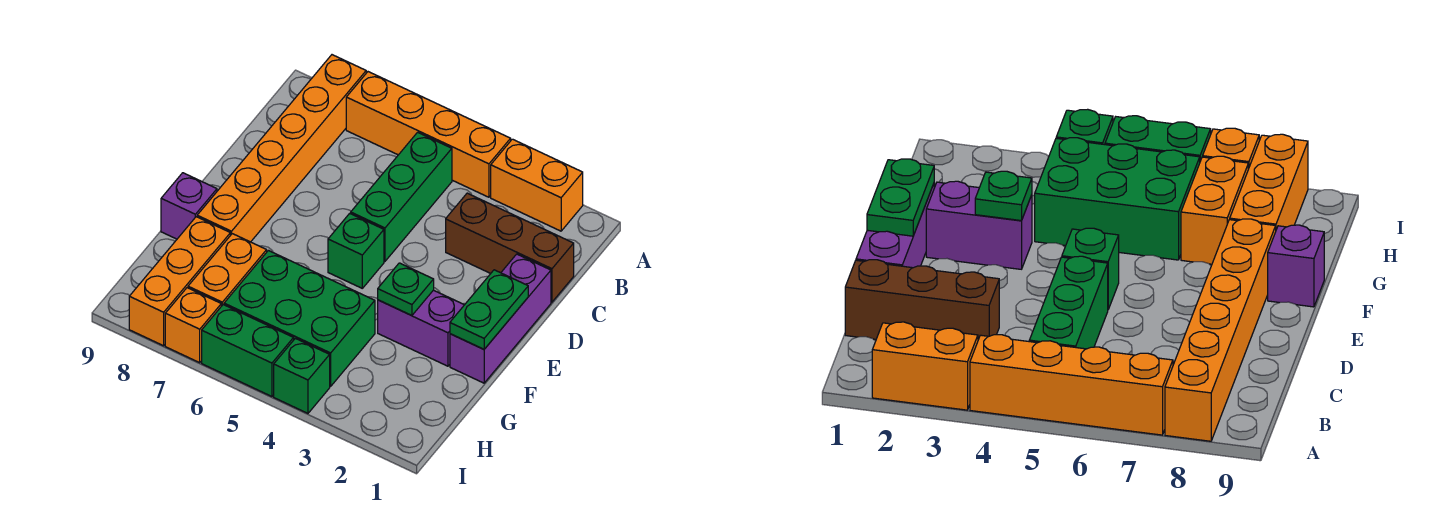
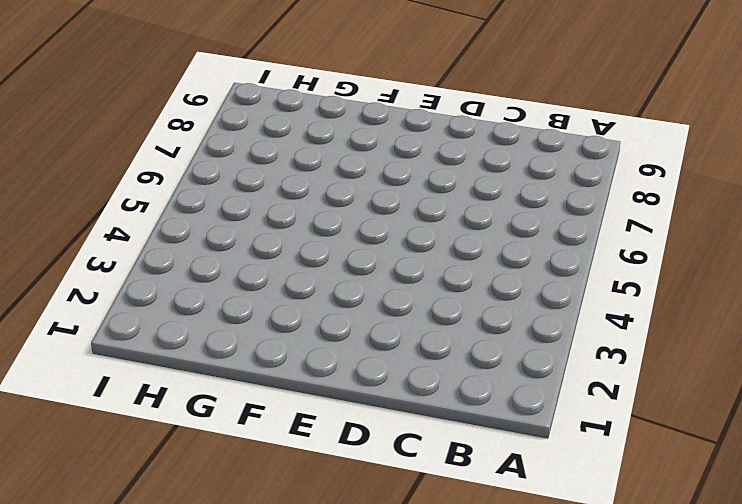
none -> orange 1x2 brick [491,139,583,231]
none -> orange 1x4 brick [346,72,511,197]
none -> orange 1x6 brick [197,55,366,242]

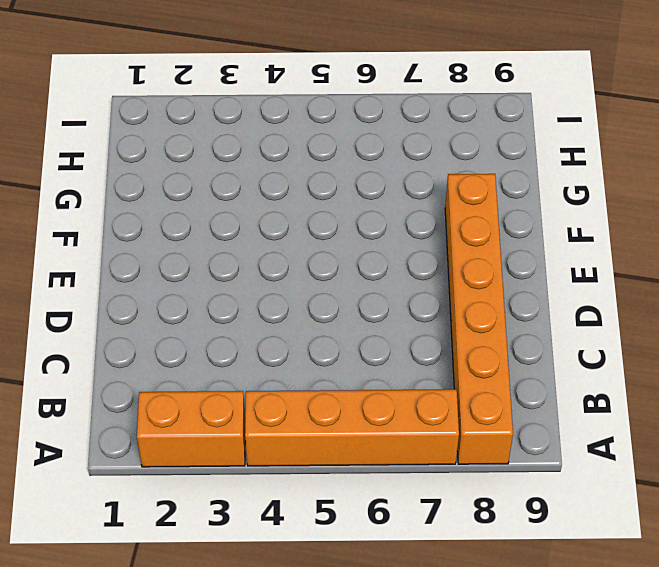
none -> green 1x3 brick [351,132,452,261]
none -> brown 1x3 brick [446,193,574,302]
none -> purple 1x3 brick [450,254,551,383]

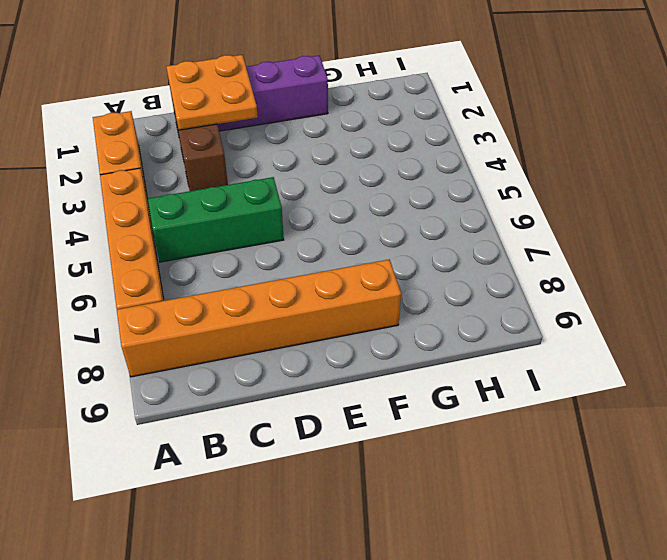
orange 2x2 plate [166,55,258,130] -> none
none -> green 1x1 brick [328,213,384,288]
none -> purple 1x2 brick [378,290,464,366]
none -> purple 1x1 brick [161,173,217,239]

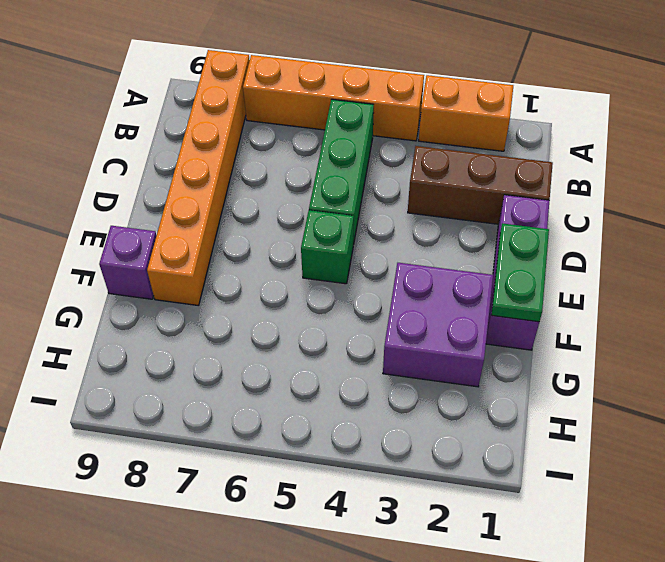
purple 2x2 brick [383,263,493,387] -> purple 1x2 brick [378,290,464,366]
none -> green 2x3 brick [224,251,375,386]
none -> orange 1x2 brick [188,234,267,306]
none -> orange 1x3 brick [129,217,230,346]

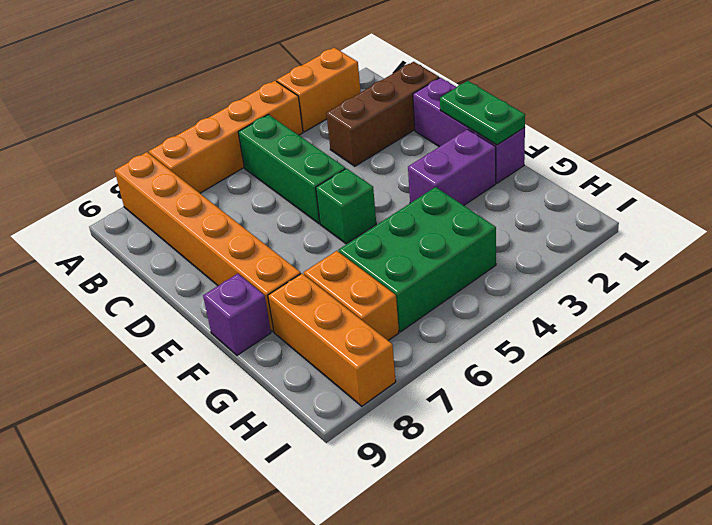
none -> green 1x1 brick [274,338,330,413]
none -> green 1x2 brick [202,305,294,397]
none -> orange 1x1 brick [165,288,221,363]

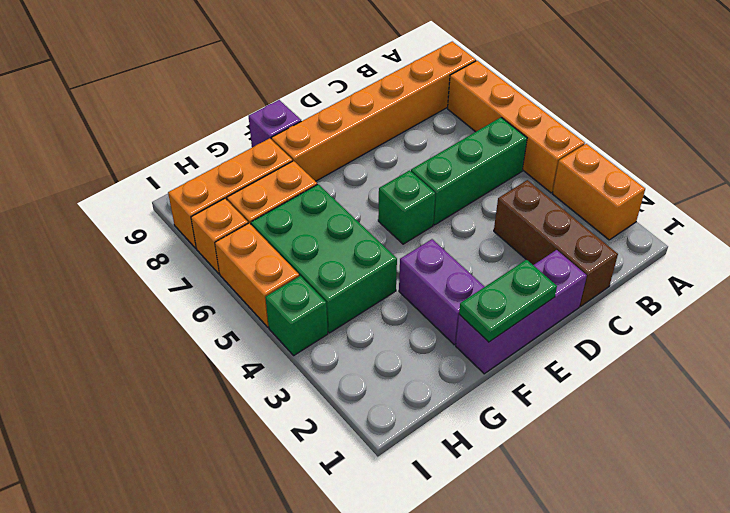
orange 1x2 brick [215,223,299,327] -> green 1x2 brick [202,305,294,397]
none -> green 1x1 plate [378,263,434,316]

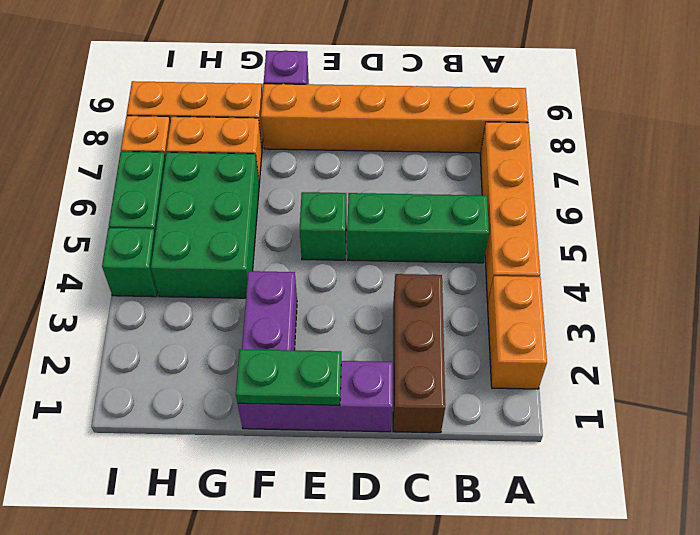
none -> green 1x1 plate [378,263,434,316]

